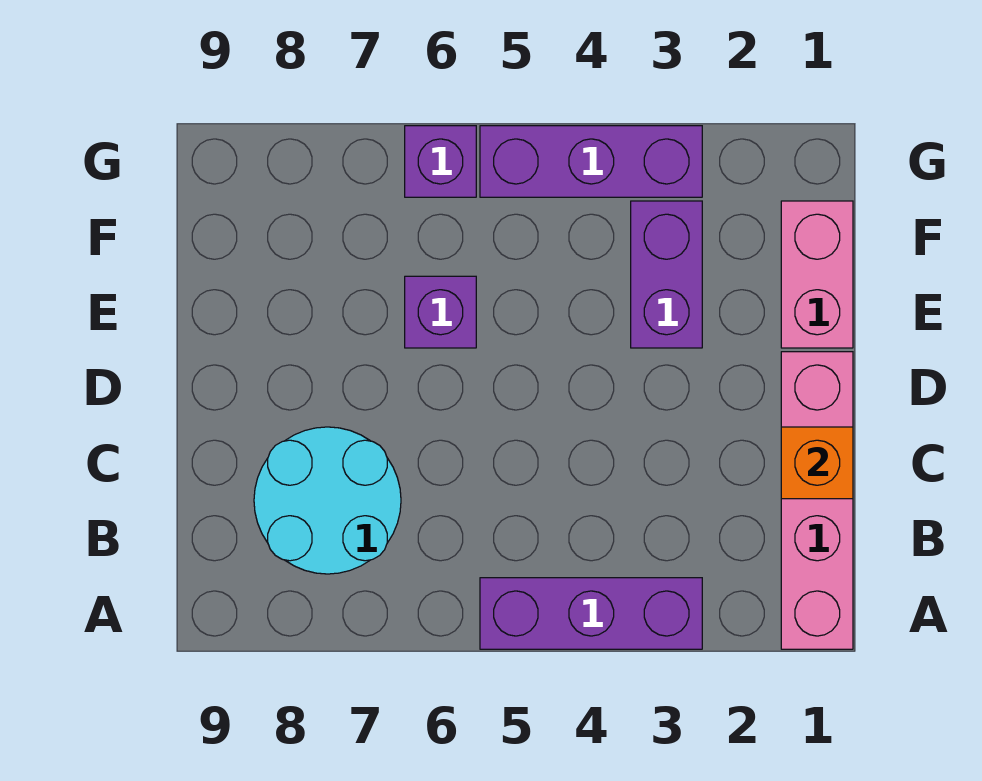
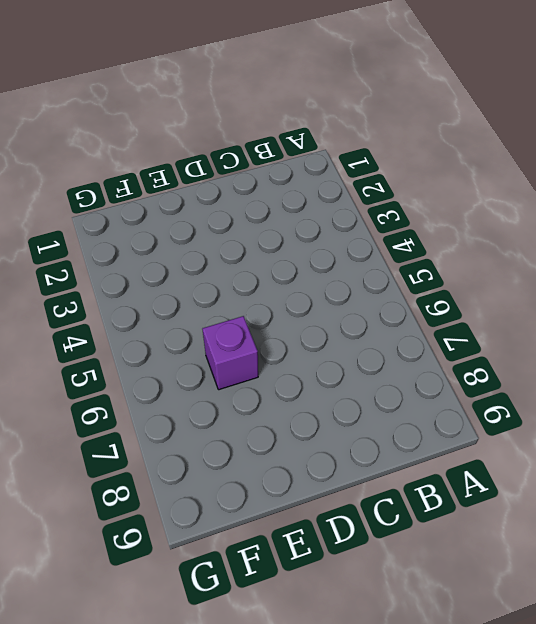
none -> pink 1x4 brick [781,352,853,649]
none -> purple 1x3 brick [480,578,702,649]

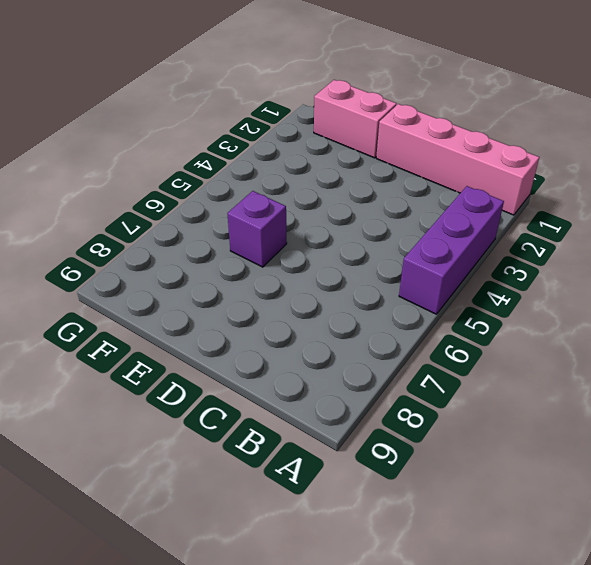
none -> cyan 2x2 round brick [254,427,401,574]
none -> purple 1x2 brick [631,201,702,348]

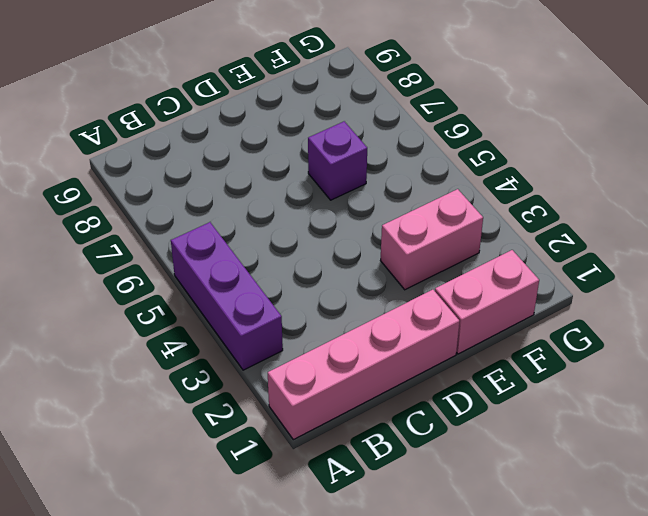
pink 1x2 brick [381,189,483,290] -> purple 1x2 brick [631,201,702,348]
none -> cyan 2x2 round brick [254,427,401,574]
none -> purple 1x3 brick [480,126,702,197]

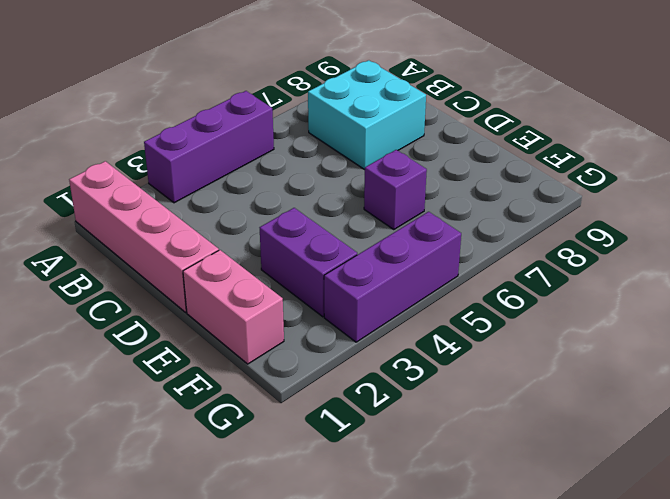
cyan 2x2 brick [308,60,426,170] -> cyan 2x2 round brick [254,427,401,574]
none -> purple 1x1 brick [405,126,476,197]
none -> orange 1x1 brick [781,427,853,499]

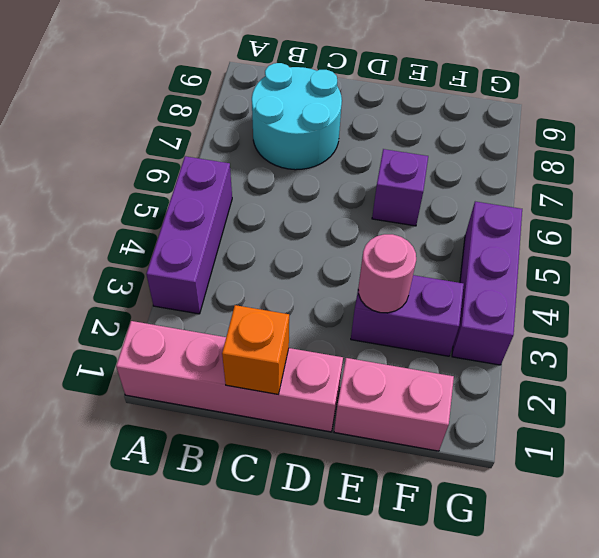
pink 1x1 round brick [358,234,416,313] -> none
none -> purple 1x1 brick [405,126,476,197]

